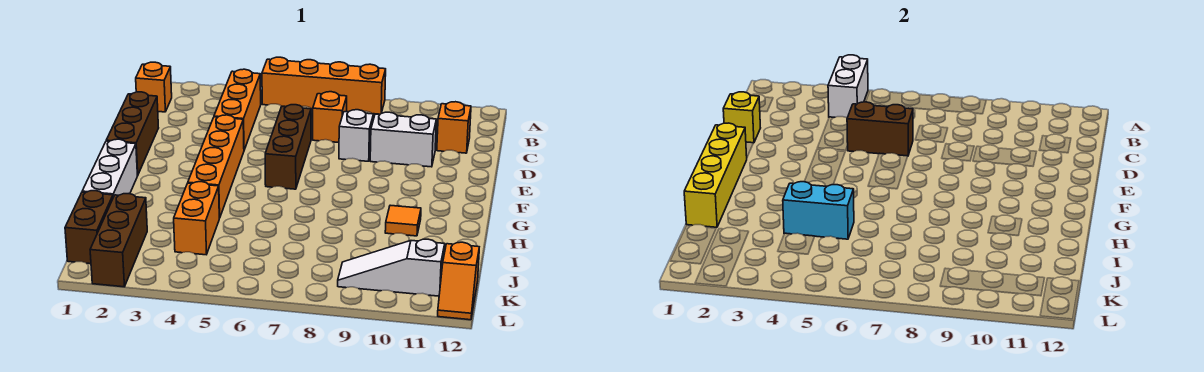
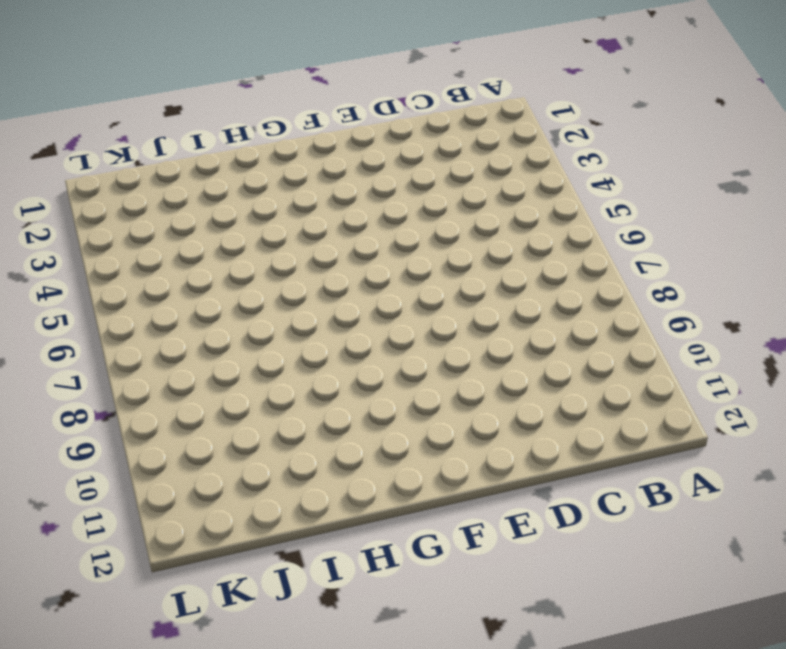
none -> orange 1x4 brick [262,57,386,114]
none -> orange 1x1 brick [136,62,172,112]
none -> orange 1x3 brick [214,69,261,150]

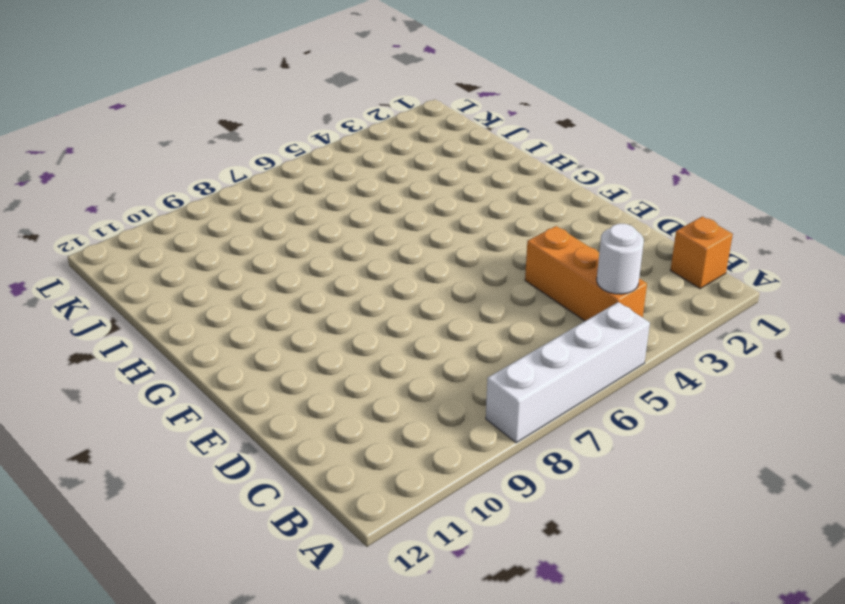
white 1x4 brick [486,302,650,443] -> orange 1x4 brick [262,57,386,114]
white 1x1 round brick [597,224,644,294] -> white 1x2 brick [828,55,868,118]
none -> orange 1x1 brick [313,92,347,143]
none -> orange 1x1 brick [437,102,471,153]
none -> brown 1x3 brick [106,92,158,175]

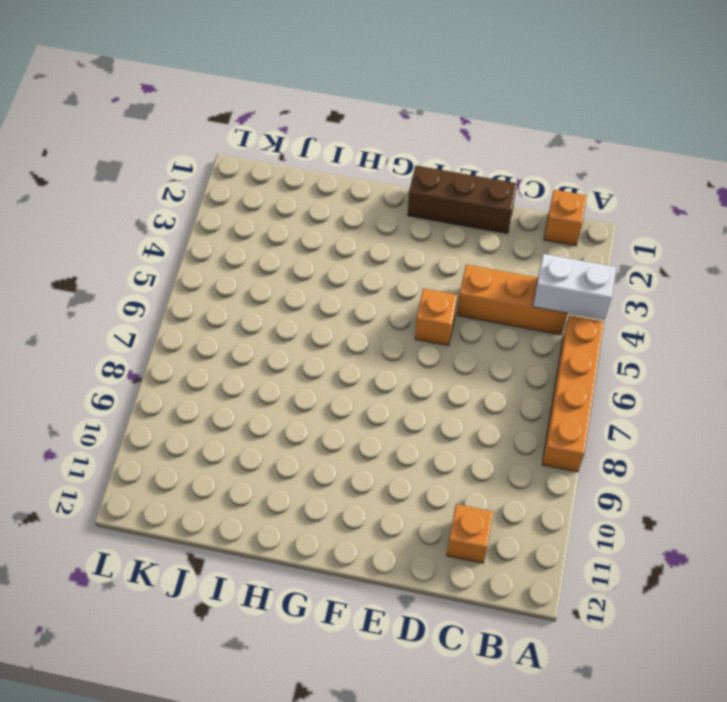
orange 1x1 brick [415,288,457,346] -> orange 1x1 brick moved to [313,92,347,143]
none -> brown 1x3 brick [265,105,311,189]
none -> white 1x1 brick [339,110,373,161]
none -> white 1x2 brick [370,112,436,167]

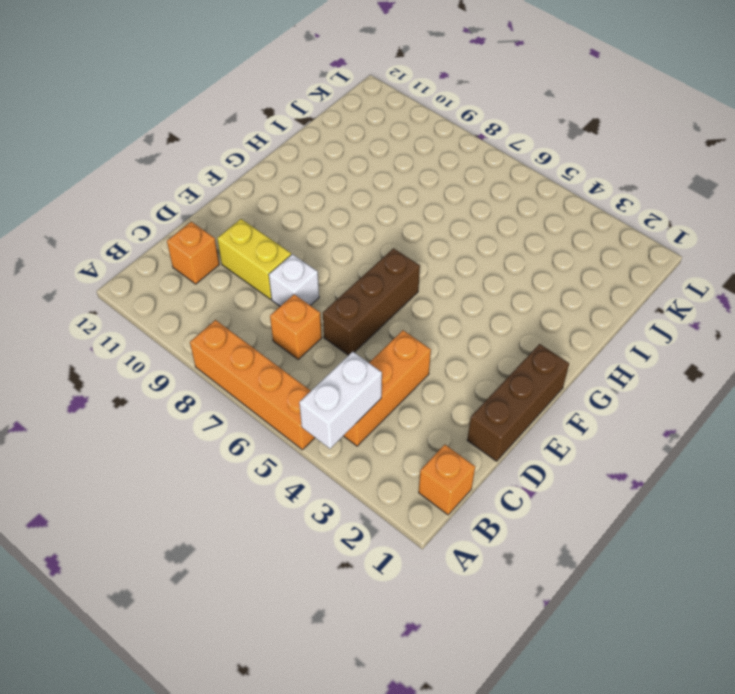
yellow 1x2 brick [217,219,291,299] -> white 1x2 brick [370,112,436,167]
none -> orange 1x4 brick [188,115,244,218]
none -> white 1x3 brick [82,139,138,197]
none -> orange 1x1 tile [385,205,421,236]

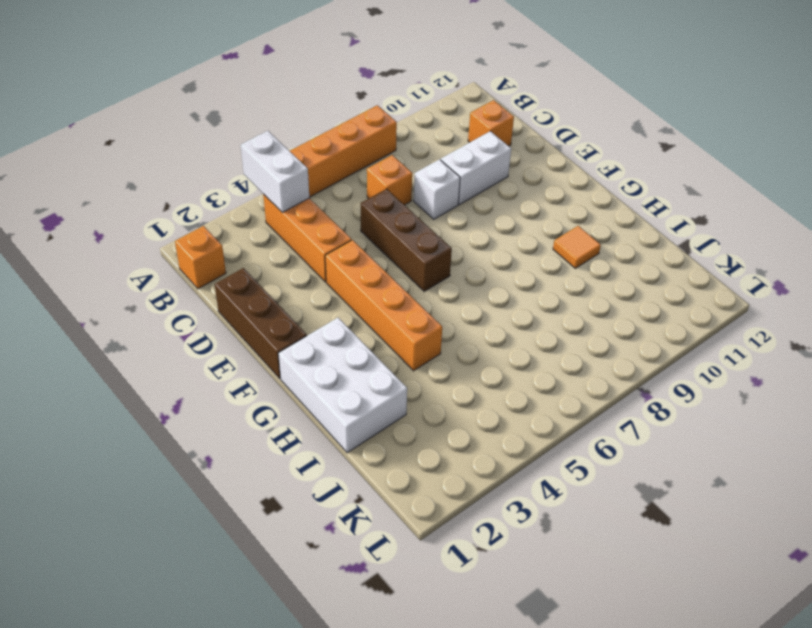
white 2x3 brick [278,318,407,453] -> white 1x3 brick [82,139,138,197]
none -> orange 1x2 brick [174,182,219,255]
none -> brown 1x2 brick [65,191,113,264]
none -> brown 1x3 brick [90,194,147,287]

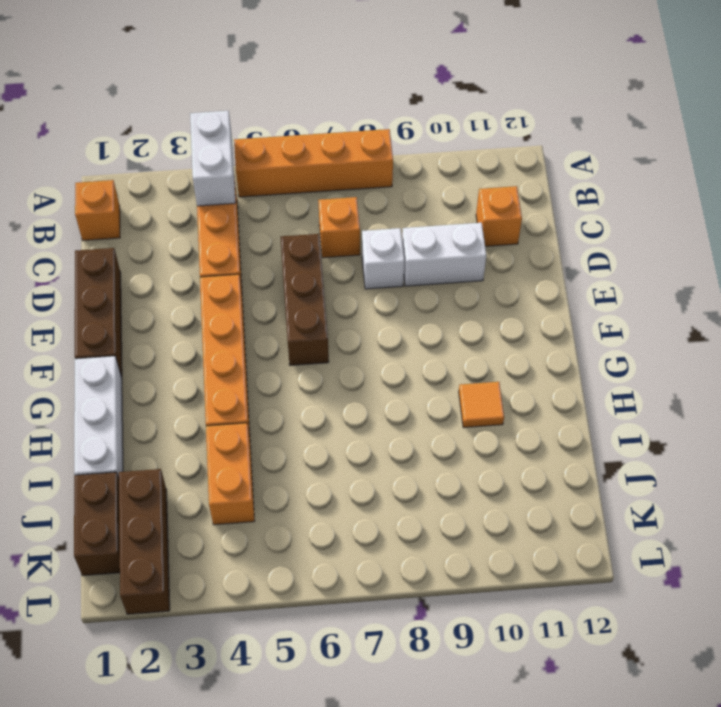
none -> white 1x3 slope [338,239,445,296]
none -> orange 1x2 slope [438,242,479,320]
none -> yellow 1x1 brick [723,92,760,143]

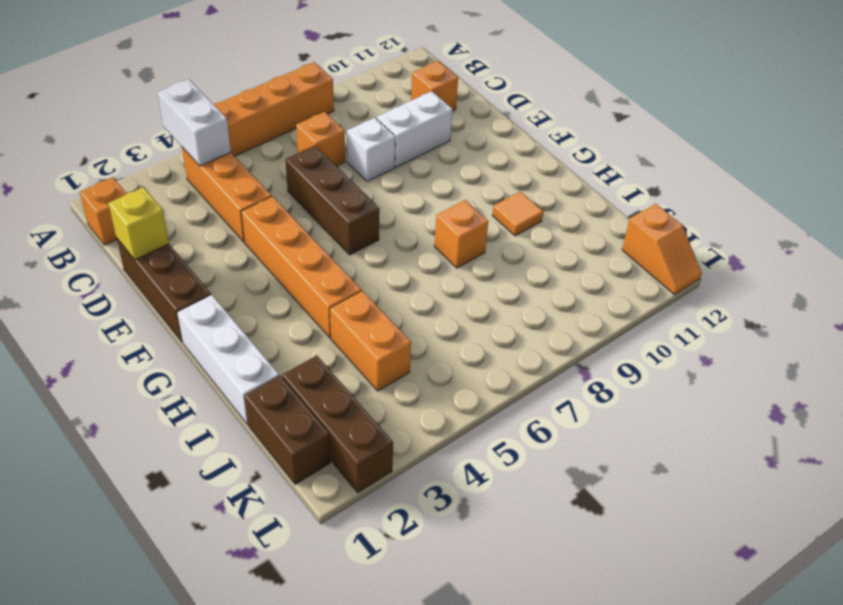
orange 1x1 brick [434,200,488,268] -> none
none -> white 1x3 slope [338,239,445,296]
none -> brown 1x2 brick [847,102,913,156]
none -> yellow 1x4 brick [684,123,747,227]

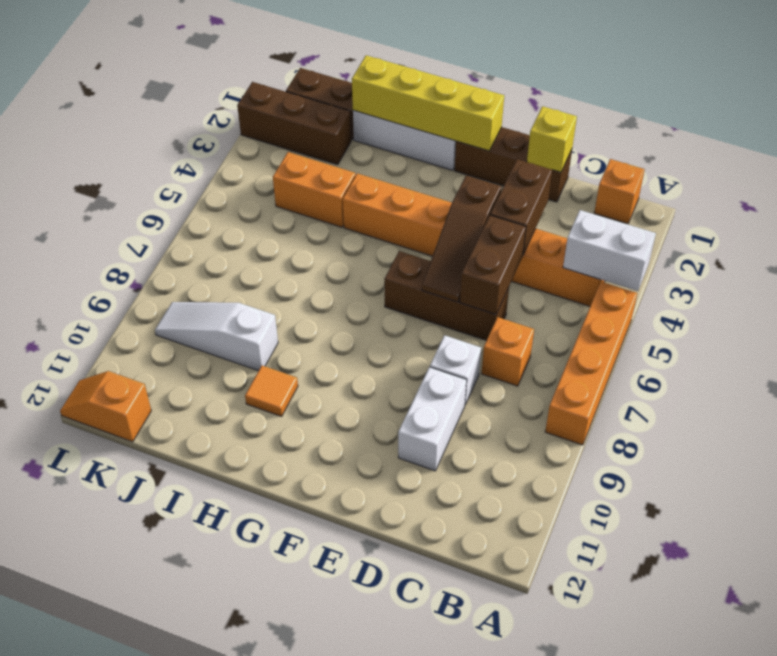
brown 1x2 brick [490,159,552,254] -> none
brown 1x3 slope [422,175,501,302] -> none
white 1x3 slope [155,302,278,371] -> white 1x3 slope turned to [338,239,445,296]
none -> orange 1x1 brick [437,102,471,153]
none -> cyan 1x2 brick [783,182,854,239]

